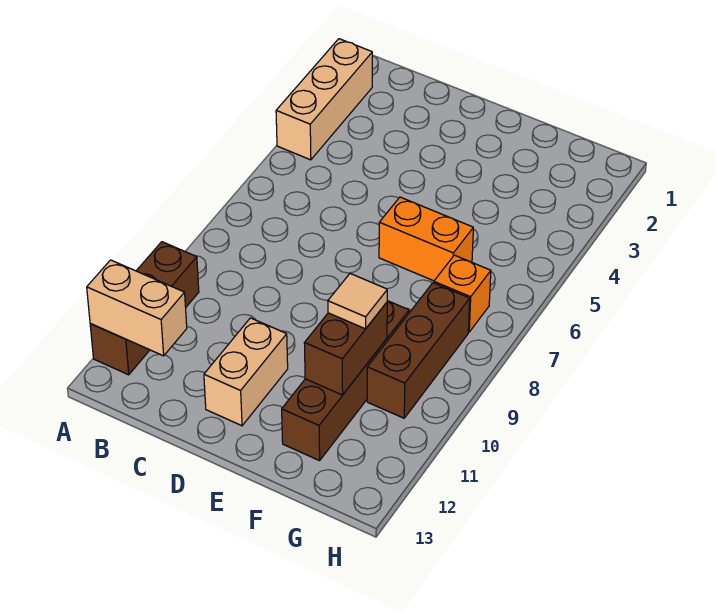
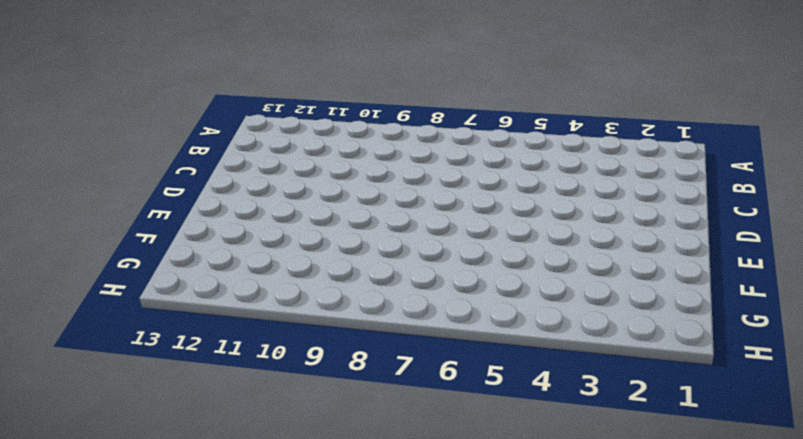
none -> tan 1x3 brick [276,39,372,160]
none -> brown 1x3 brick [90,242,199,375]

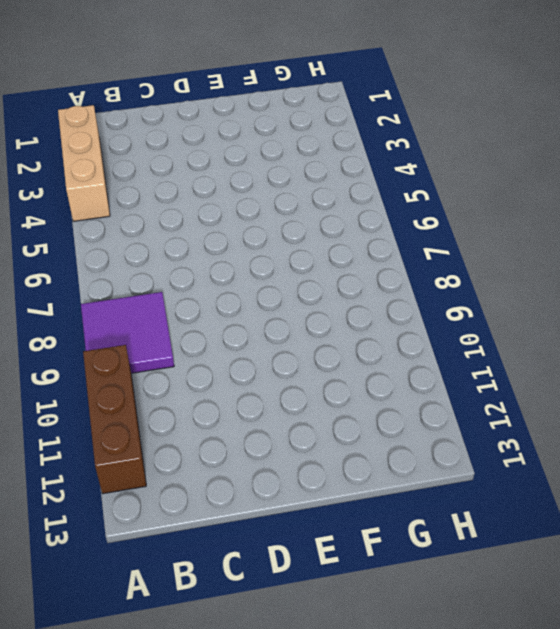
purple 2x2 tile [81,292,174,373] -> none
none -> tan 1x2 brick [204,318,288,426]
none -> orange 1x2 brick [379,197,473,281]

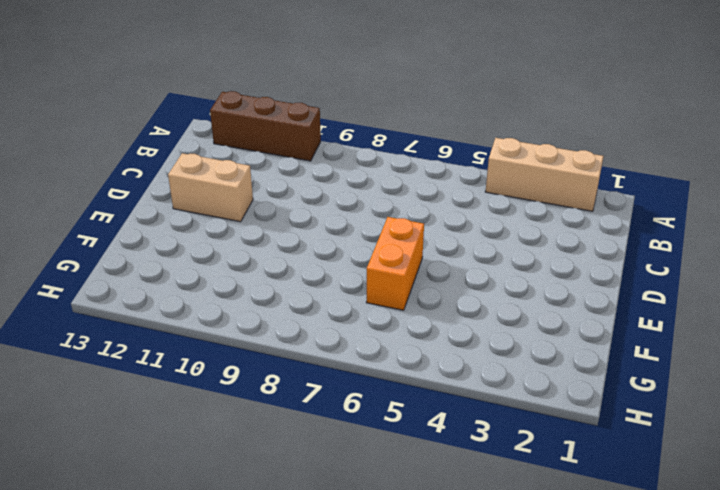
none -> brown 1x4 brick [282,301,409,461]
none -> orange 1x1 brick [434,255,491,332]

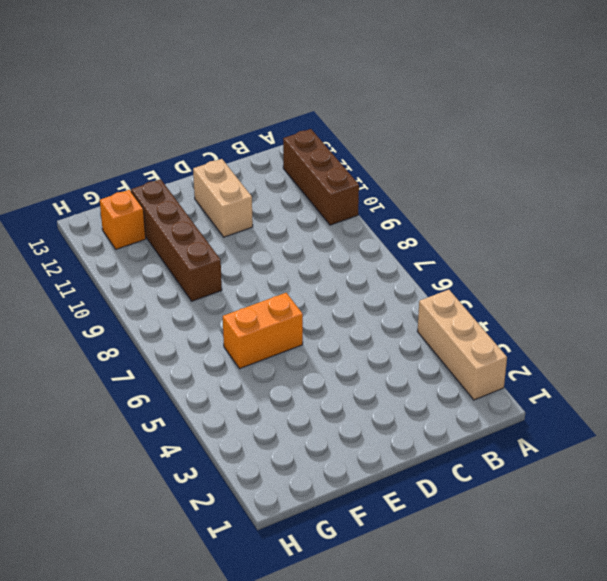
orange 1x1 brick [100,190,146,249] -> orange 1x1 brick moved to [434,255,491,332]
none -> brown 1x3 brick [367,283,470,418]
none -> tan 1x2 brick [87,260,187,356]

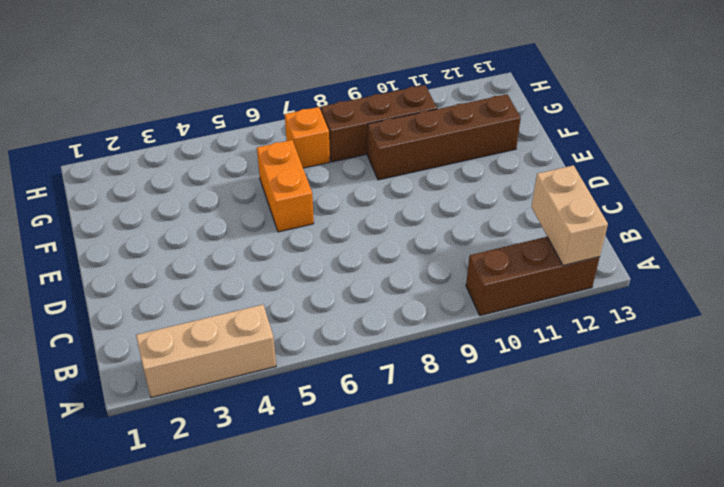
none -> tan 1x2 brick [204,318,288,426]
none -> brown 1x2 brick [304,303,387,395]

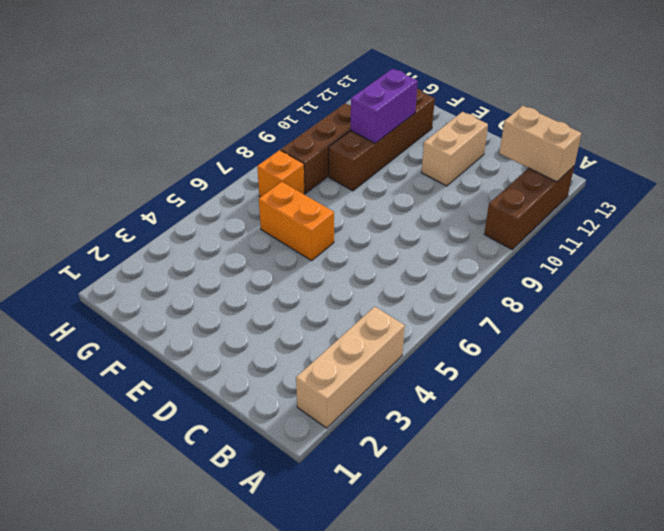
purple 1x2 brick [351,69,418,143] -> brown 1x2 brick [304,303,387,395]
none -> tan 1x1 tile [328,274,387,329]

